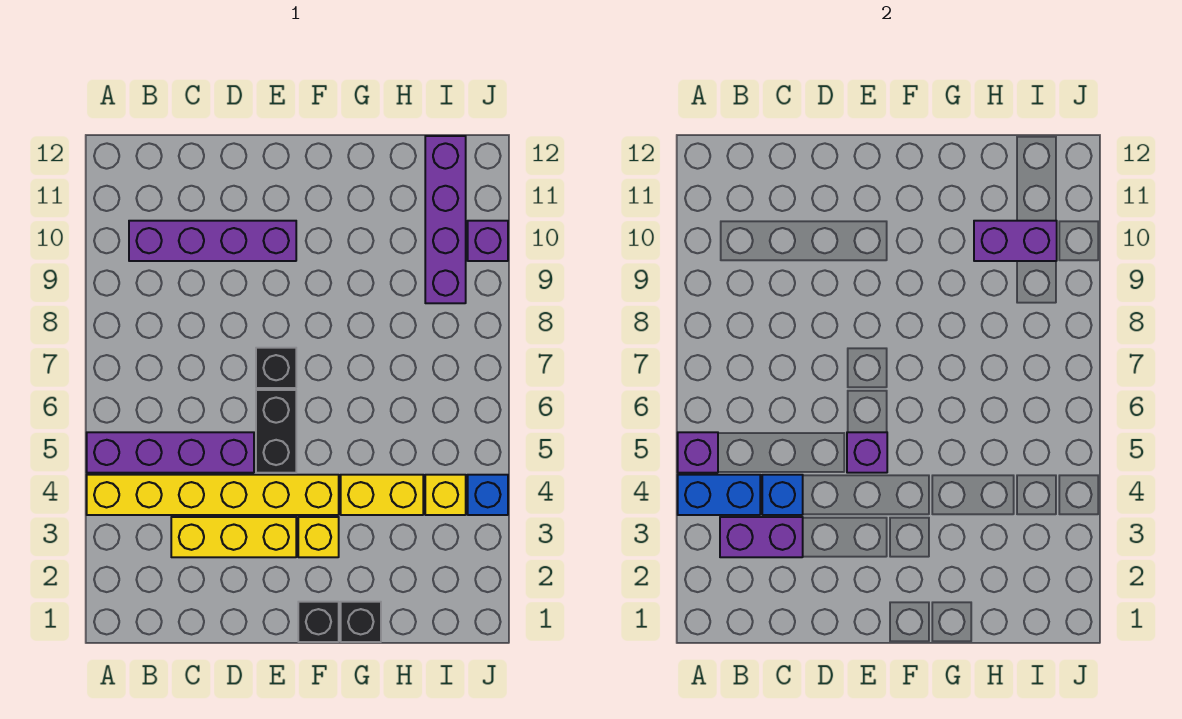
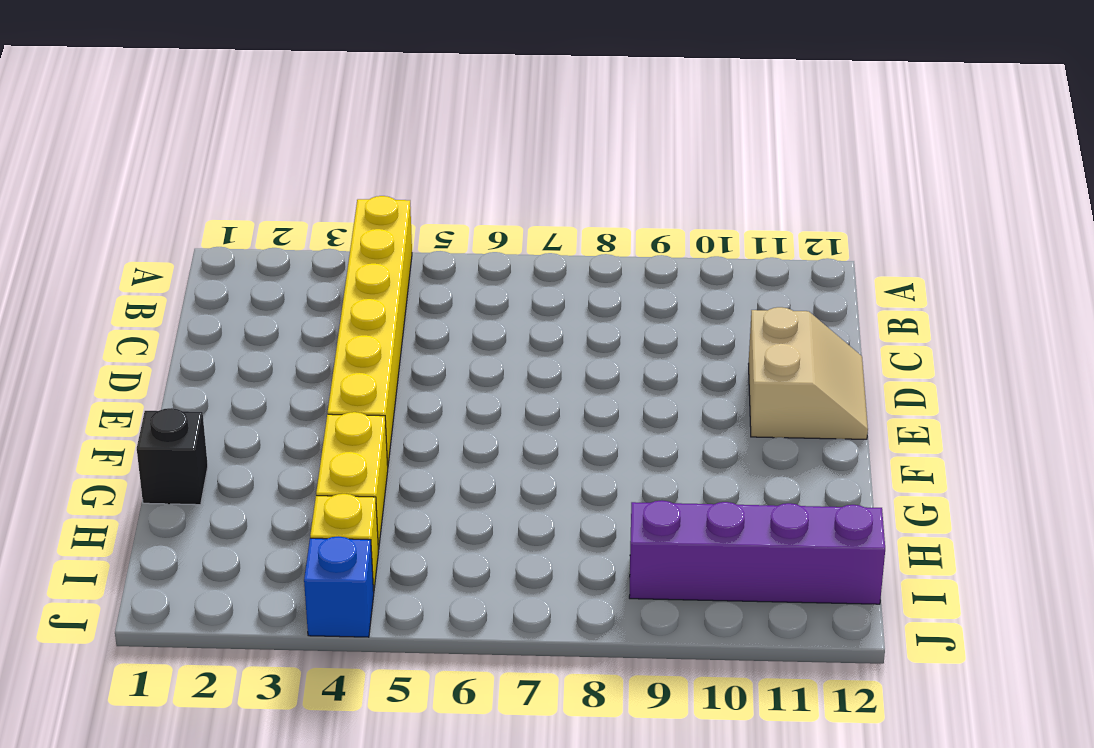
tan 2x2 slope [749,307,868,439] -> none
none -> purple 1x4 brick [87,432,254,473]
none -> purple 1x4 brick [129,221,296,261]
none -> yellow 1x3 brick [171,517,296,557]

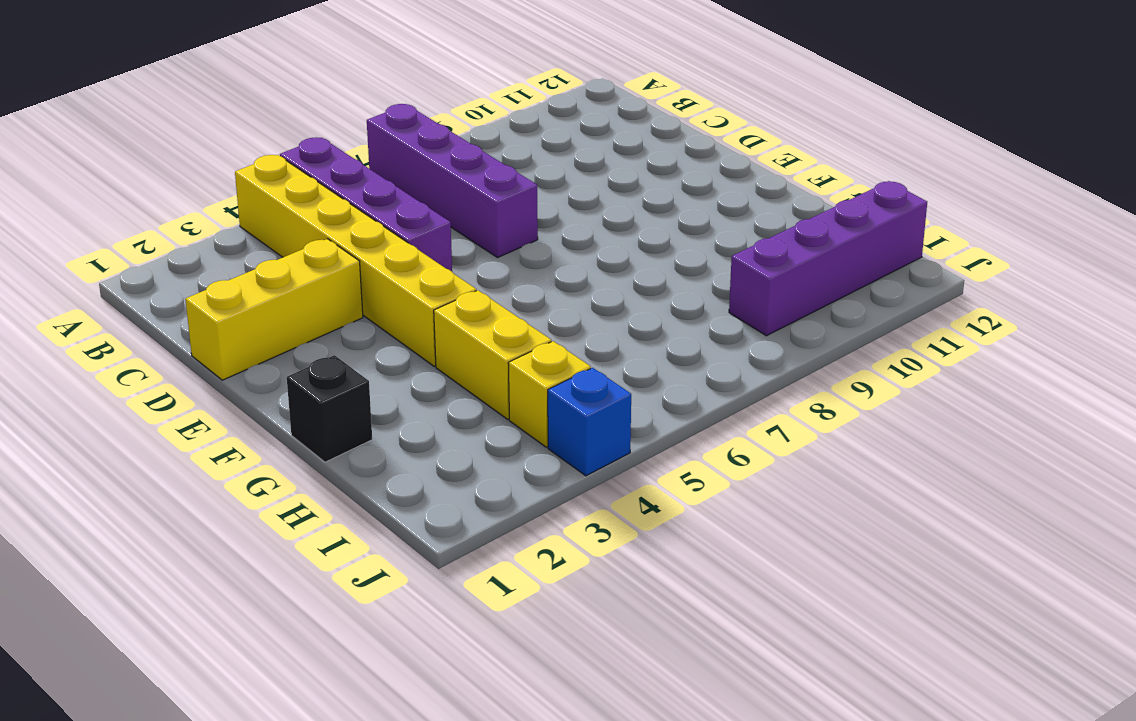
purple 1x4 brick [367,104,538,257] -> purple 1x4 brick moved to [129,221,296,261]
yellow 1x3 brick [186,239,363,380] -> yellow 1x3 brick turned to [171,517,296,557]
none -> black 1x2 brick [256,390,296,473]
none -> black 1x1 brick [256,348,296,388]
none -> black 1x1 brick [298,602,339,642]

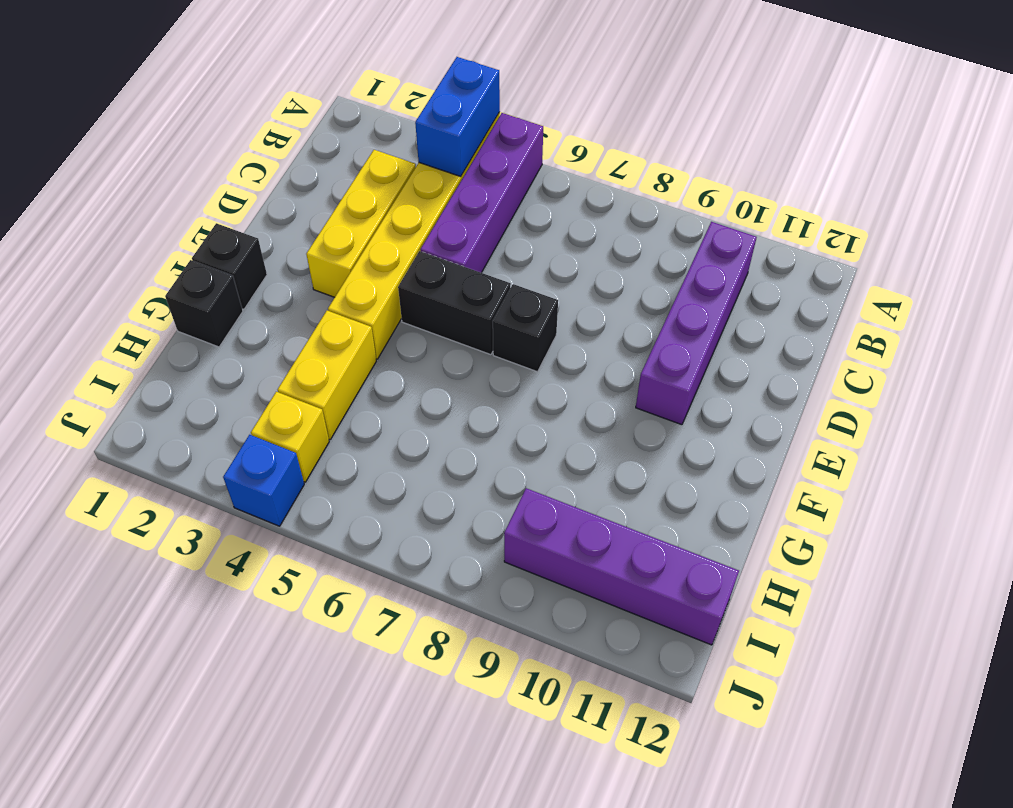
none -> yellow 1x1 brick [298,517,339,557]
none -> purple 1x1 brick [468,221,508,261]
none -> purple 1x1 brick [678,432,718,473]

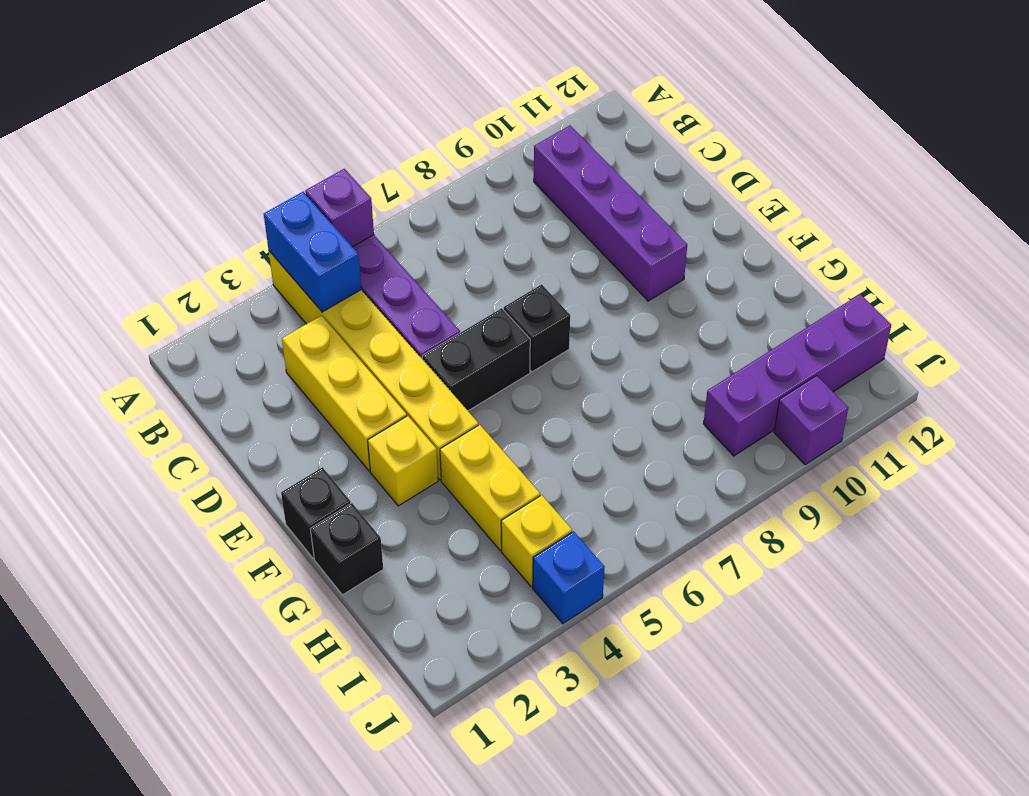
none -> purple 1x2 brick [720,517,803,557]
none -> blue 1x1 brick [762,475,803,515]
none -> purple 1x1 brick [847,432,887,473]

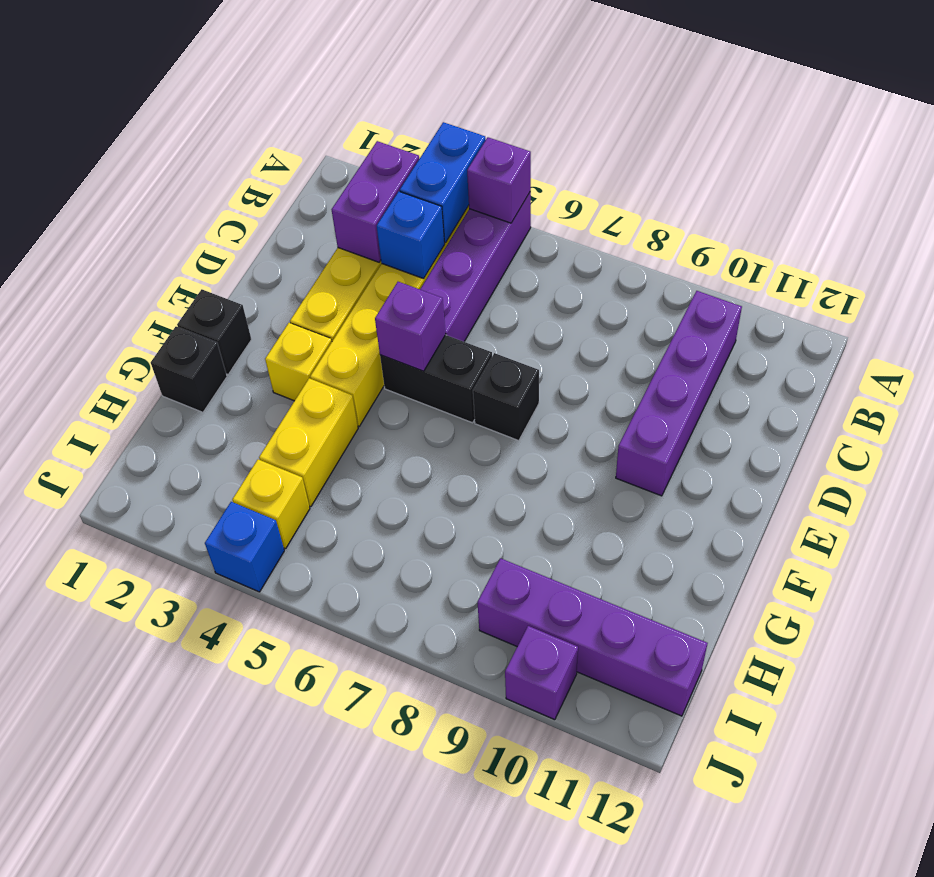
none -> purple 1x2 brick [974,221,1057,261]

